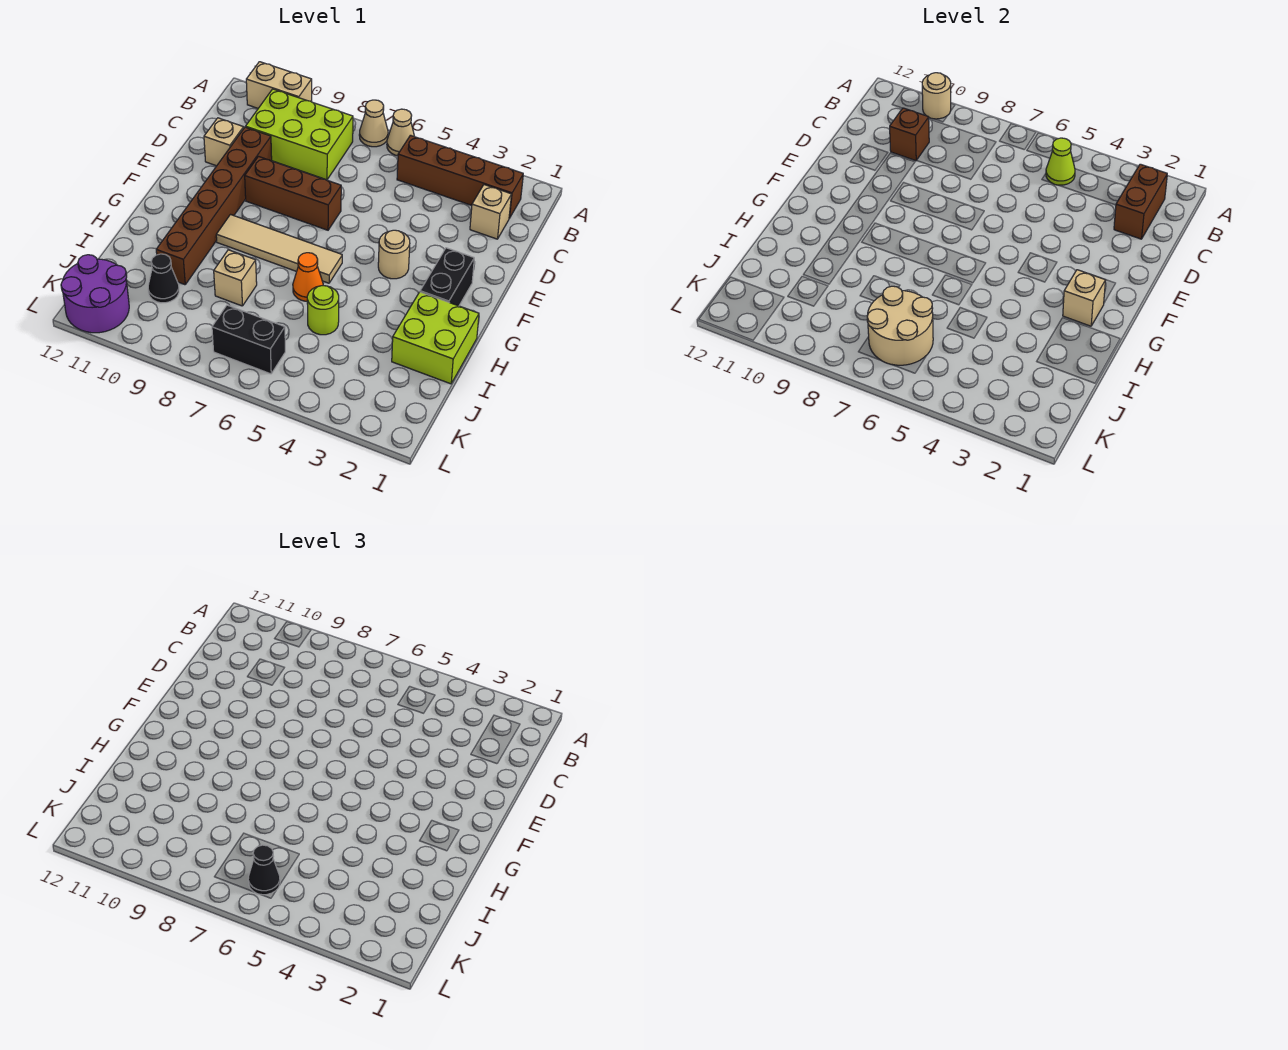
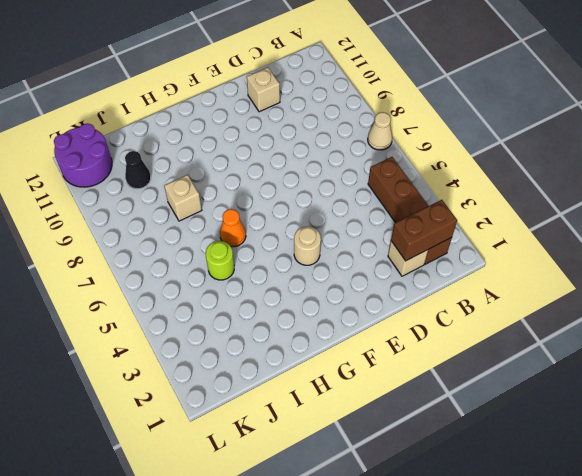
none -> tan 1x1 cone [387,109,414,156]
none -> tan 1x2 brick [246,62,312,108]
none -> lime 2x3 brick [246,89,353,180]

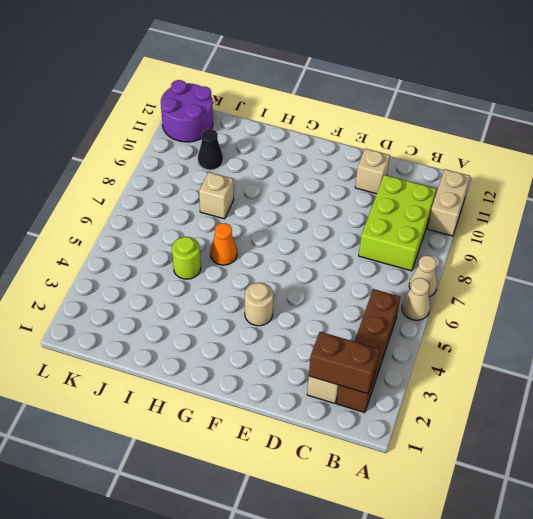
none -> brown 1x6 brick [156,127,272,285]
none -> brown 1x3 brick [245,156,341,230]
none -> black 1x2 brick [420,248,474,306]

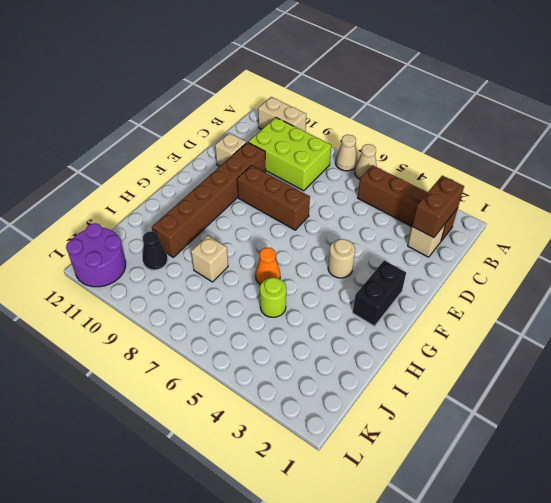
none -> tan 1x4 tile [216,215,342,283]
none -> lime 2x2 brick [392,292,479,384]
none -> black 1x2 brick [212,305,285,374]

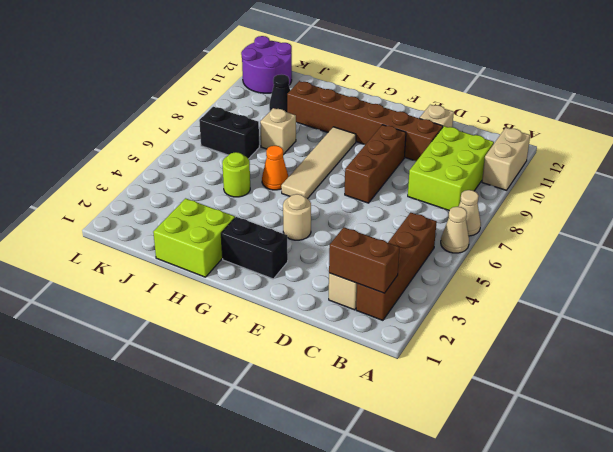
black 1x2 brick [199,107,259,159] -> black 1x2 brick turned to [212,305,285,374]
none -> tan 1x1 round brick [922,73,951,119]
none -> lime 1x1 cone [1046,138,1075,185]
none -> brown 1x1 brick [890,108,929,161]

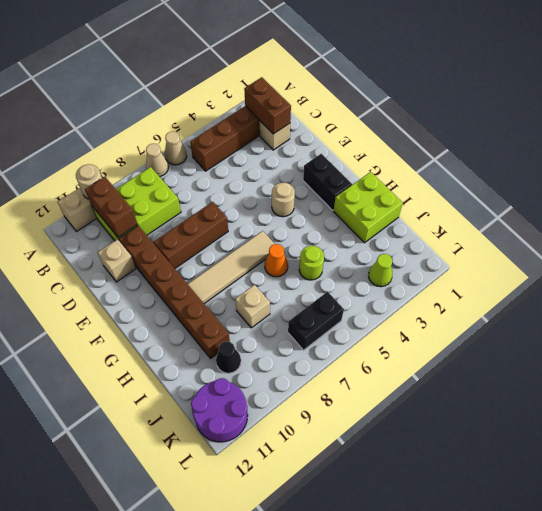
brown 1x2 brick [85,177,138,237] -> brown 1x1 brick [890,108,929,161]
lime 1x1 cone [369,254,392,287] -> lime 1x1 cone moved to [1046,138,1075,185]
none -> tan 1x1 brick [1063,270,1106,326]
none -> tan 2x2 round brick [867,286,933,365]
none -> black 1x1 cone [248,845,280,895]

